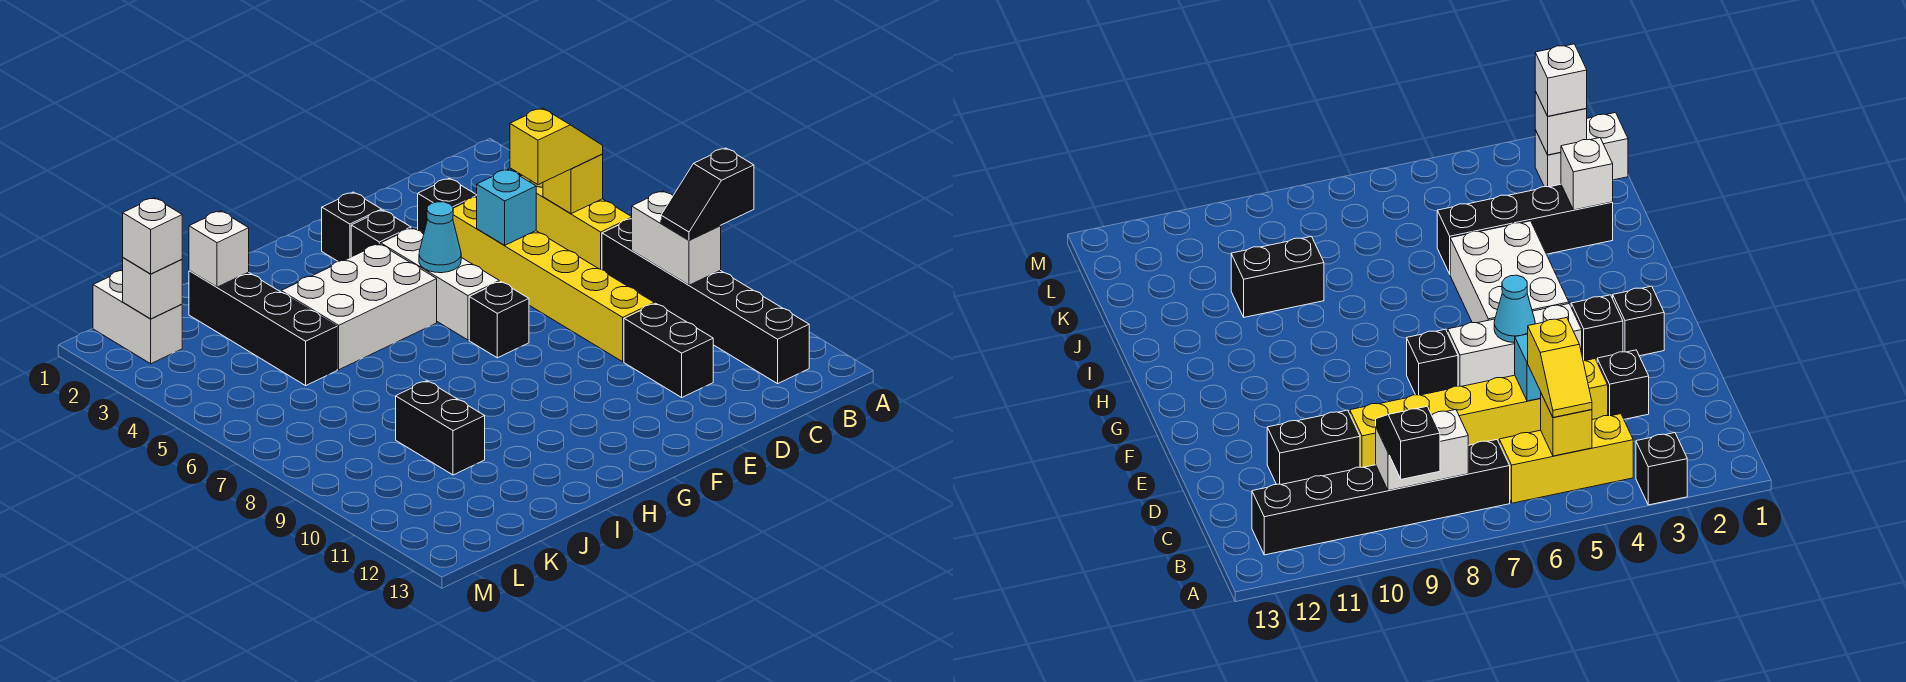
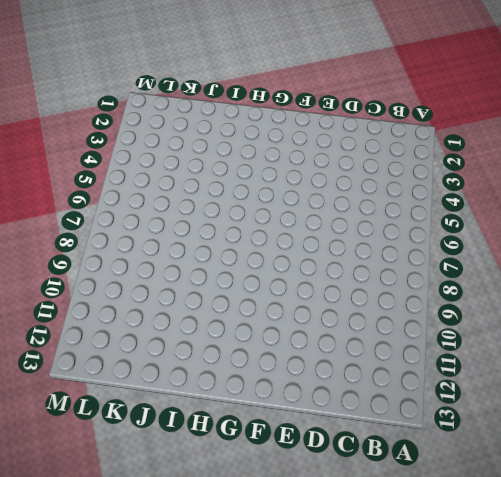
none -> black 1x1 brick [1636,433,1687,505]
none -> yellow 1x3 brick [521,175,632,270]
none -> black 1x6 brick [602,219,809,384]

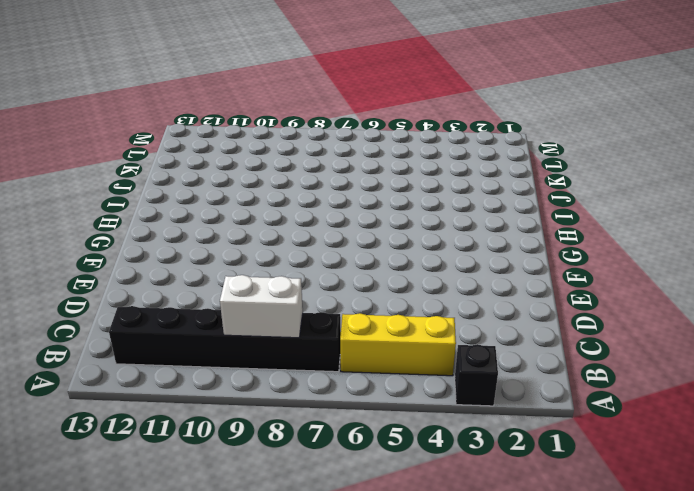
none -> black 1x1 brick [418,178,477,234]
none -> yellow 1x6 brick [453,197,654,362]
none -> black 1x2 brick [624,303,713,397]

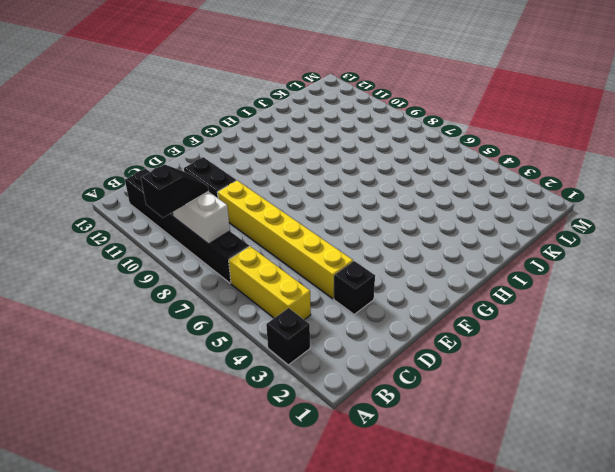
none -> black 1x1 brick [322,192,381,262]
none -> black 1x1 brick [351,210,411,257]
none -> white 1x3 brick [381,228,499,340]

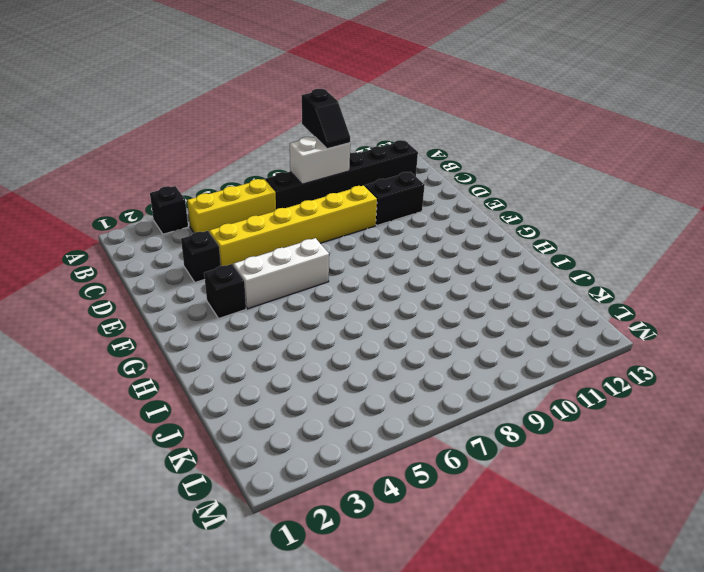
none -> black 1x1 brick [322,192,381,262]
none -> black 1x1 brick [469,282,529,358]
none -> white 2x3 brick [281,244,437,370]

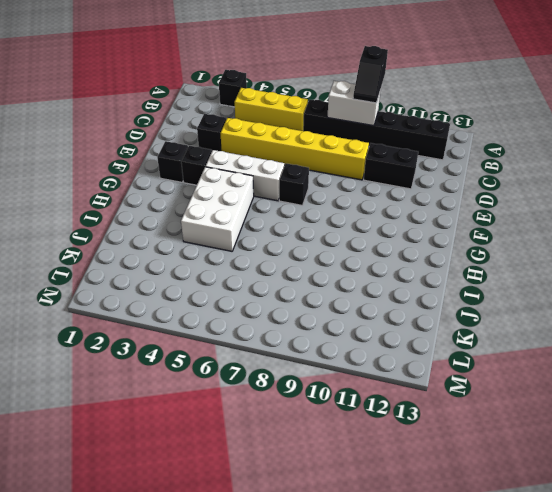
none -> black 1x4 brick [189,271,337,386]
none -> black 1x2 brick [396,381,485,475]
none -> white 1x2 brick [93,271,182,364]

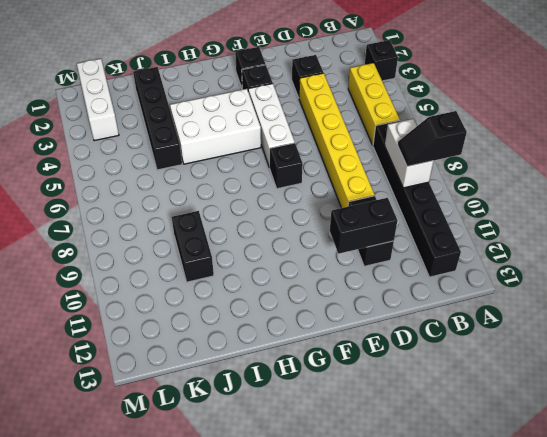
black 1x2 brick [330,198,398,254] -> none
white 1x3 brick [77,59,119,141] -> white 1x2 brick [93,271,182,364]
none -> yellow 1x1 brick [543,154,603,214]
none -> cyan 1x1 brick [477,169,536,245]
none -> cyan 1x1 cone [419,202,461,273]

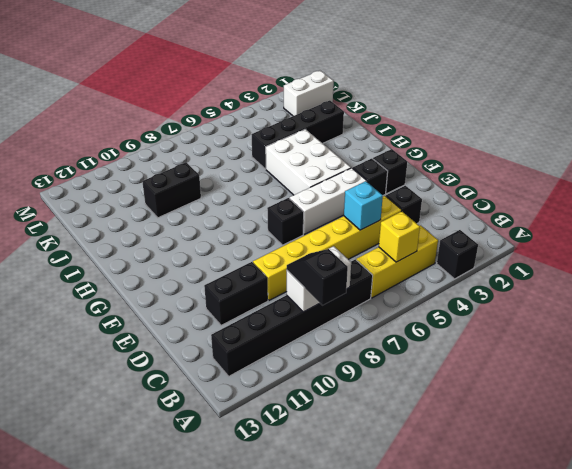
none -> cyan 1x1 cone [419,202,461,273]
none -> white 1x1 brick [189,211,249,287]
none -> white 1x1 brick [123,258,182,319]

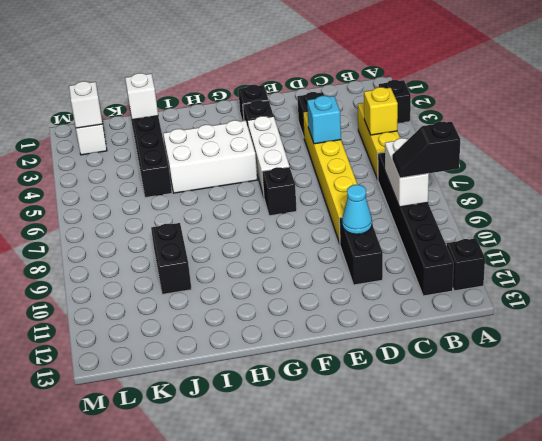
black 1x1 brick [447,238,485,291] -> none
cyan 1x1 cone [342,185,372,234] -> cyan 1x1 cone moved to [419,202,461,273]
none -> yellow 1x2 slope [510,108,603,185]
none -> white 1x1 brick [123,198,182,274]

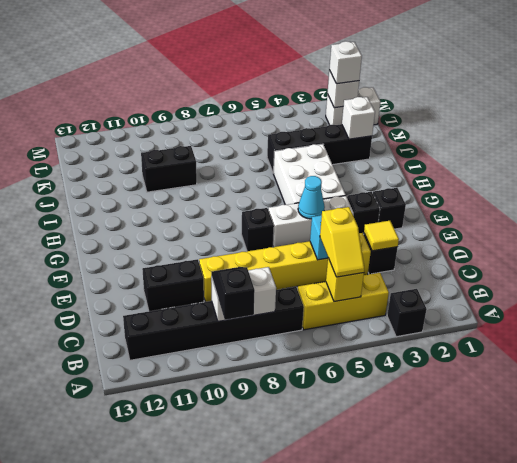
yellow 1x1 tile [364,221,399,251] -> none

